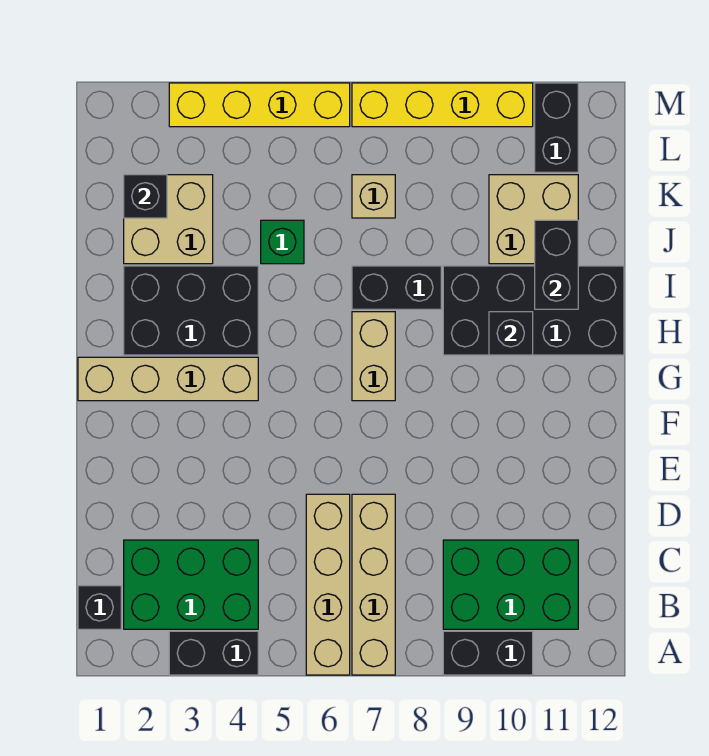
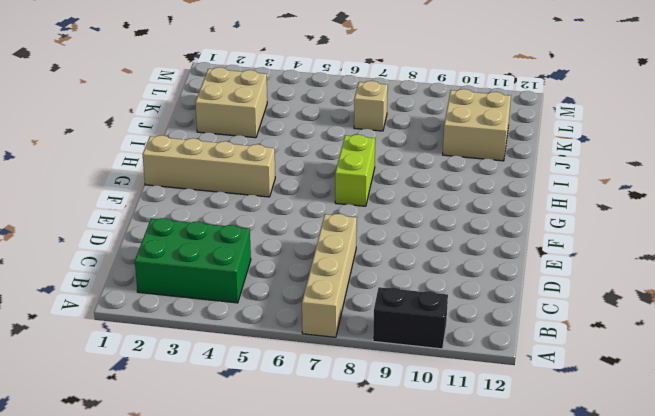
lime 1x2 brick [335,135,375,206] -> tan 1x2 brick [352,312,395,401]
none -> black 1x2 brick [169,631,258,675]
none -> tan 1x4 brick [306,494,350,675]
none -> black 1x1 brick [78,586,121,629]

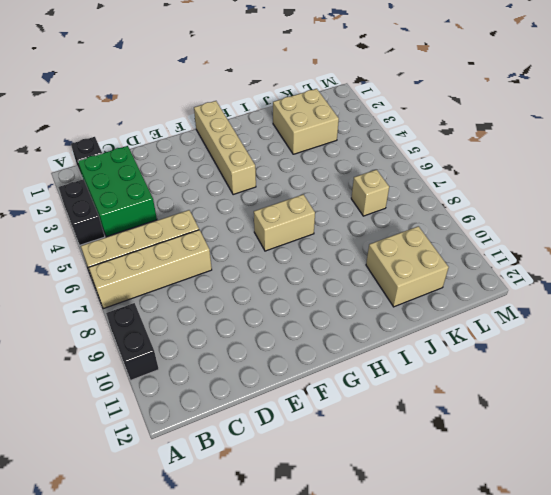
none -> green 2x3 brick [443,540,578,629]
none -> black 2x3 brick [124,266,258,355]
none -> black 2x4 brick [443,266,624,355]

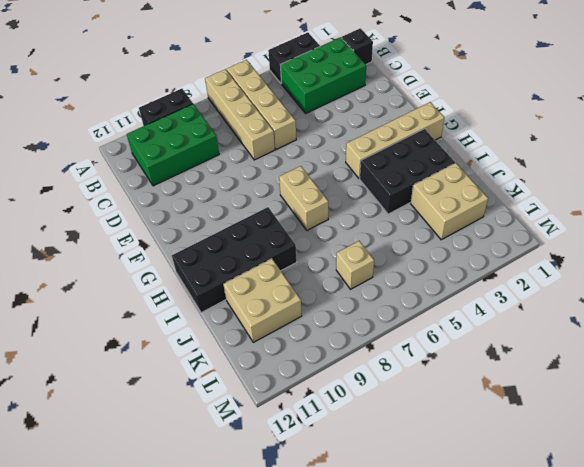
none -> black 1x2 brick [352,266,441,309]
none -> green 1x1 brick [261,220,304,264]
none -> black 1x2 brick [535,83,578,172]

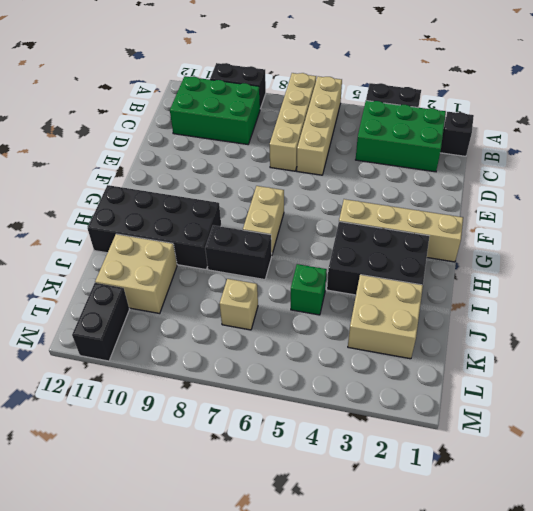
none -> yellow 1x4 brick [169,83,350,127]
none -> yellow 1x4 brick [352,83,533,127]
none -> black 1x1 brick [489,312,533,355]

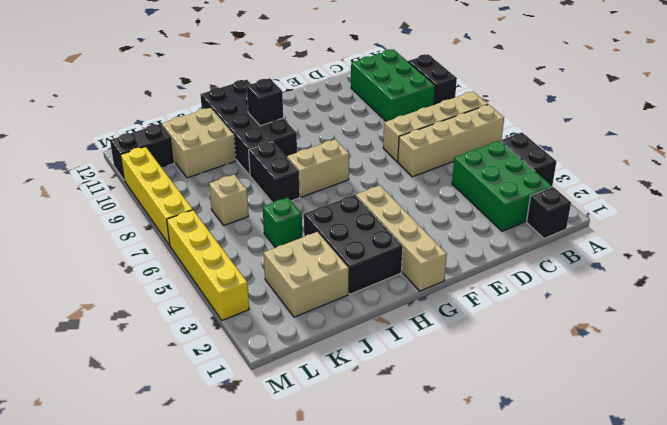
none -> black 1x2 brick [535,220,578,309]
none -> black 1x1 brick [124,175,167,218]

